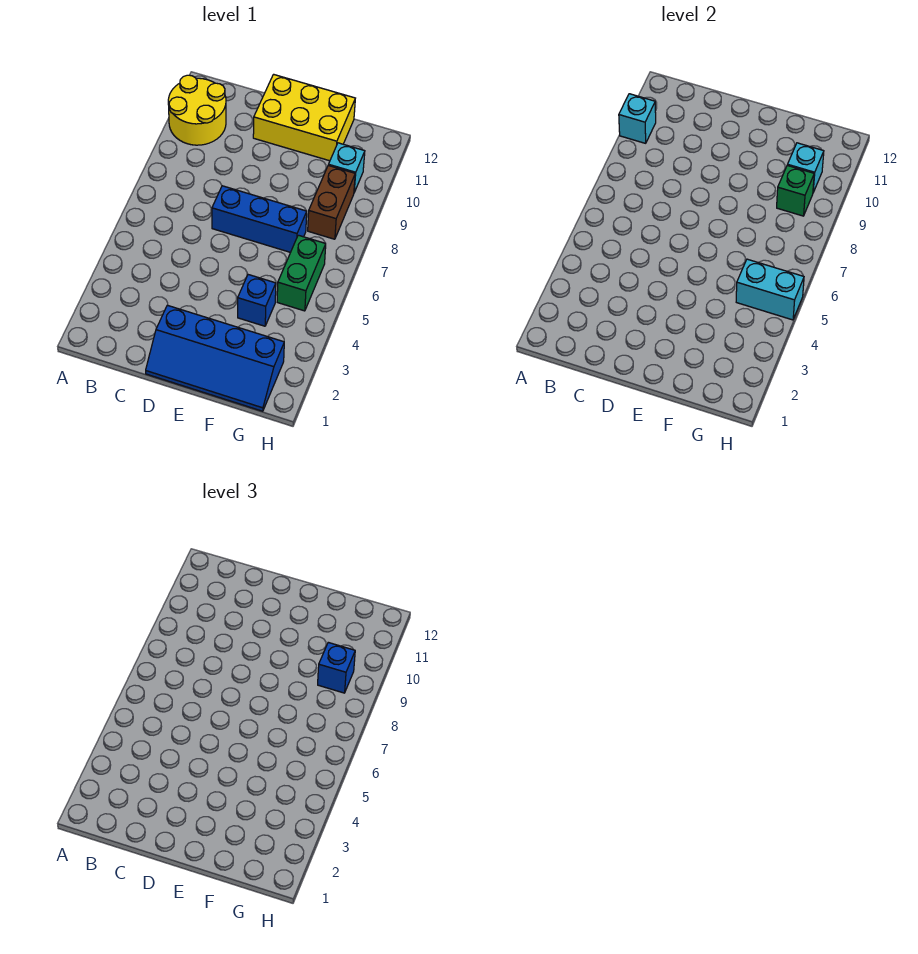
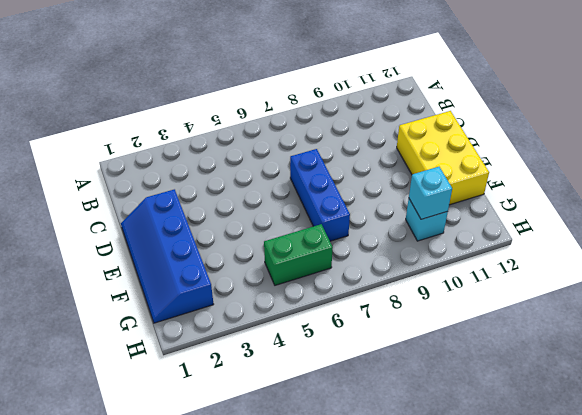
none -> yellow 2x2 round brick [168,75,226,145]
none -> blue 1x1 brick [238,275,276,326]
none -> brown 1x2 brick [308,165,355,239]

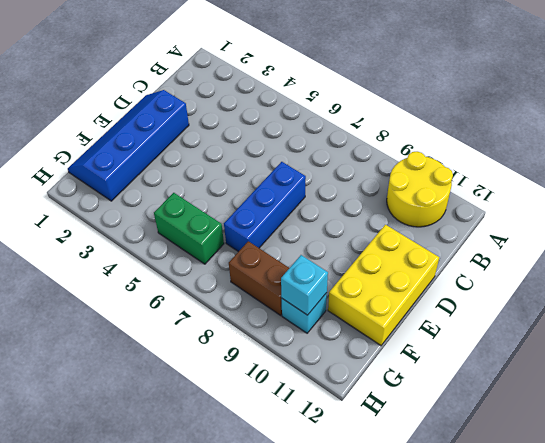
none -> blue 1x1 brick [238,275,276,326]
none -> cyan 1x1 brick [619,94,656,143]
none -> cyan 1x2 brick [736,259,804,320]

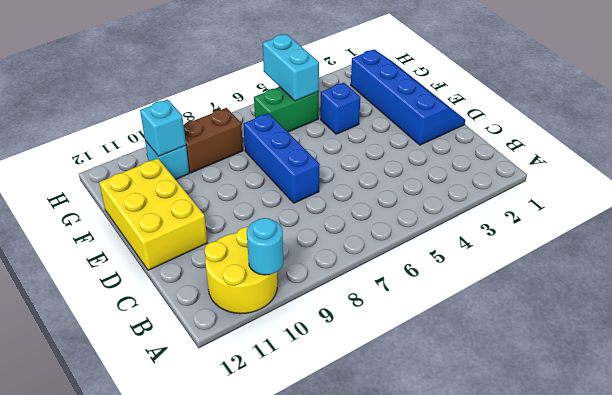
cyan 1x1 round brick [247,218,283,275] -> cyan 1x1 brick [619,94,656,143]
none -> green 1x1 brick [777,165,814,216]
none -> blue 1x1 brick [318,642,355,693]

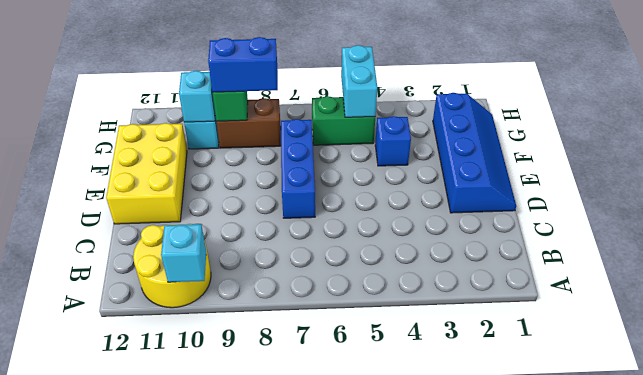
blue 1x2 brick [208,37,278,92] -> blue 1x1 brick [318,642,355,693]

